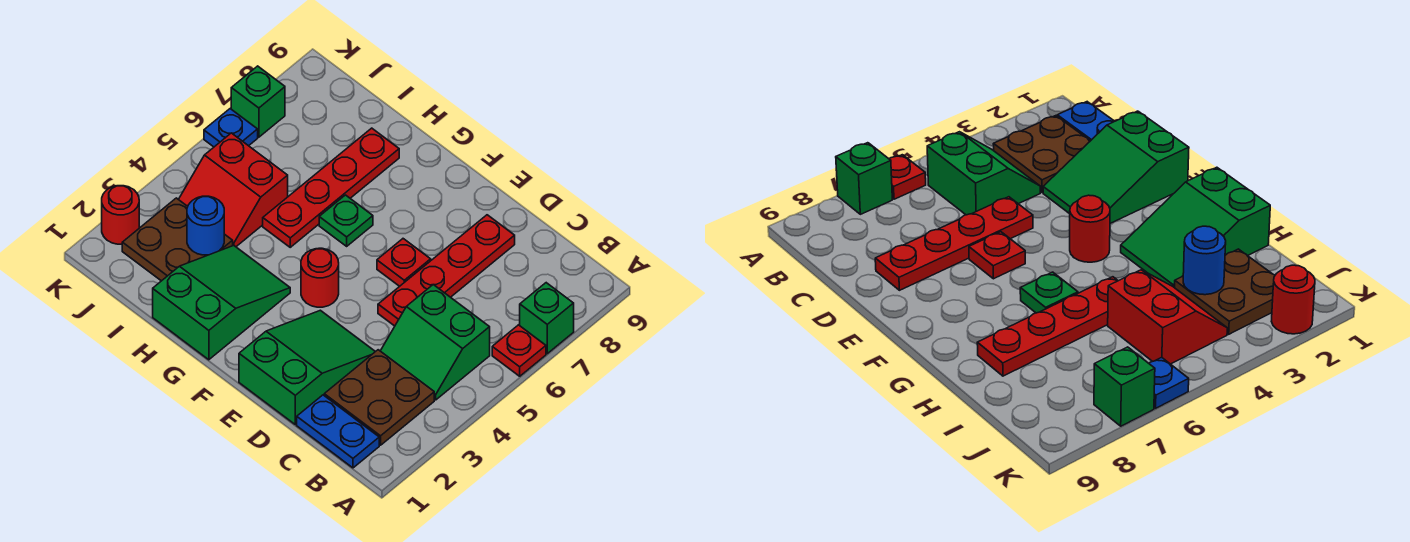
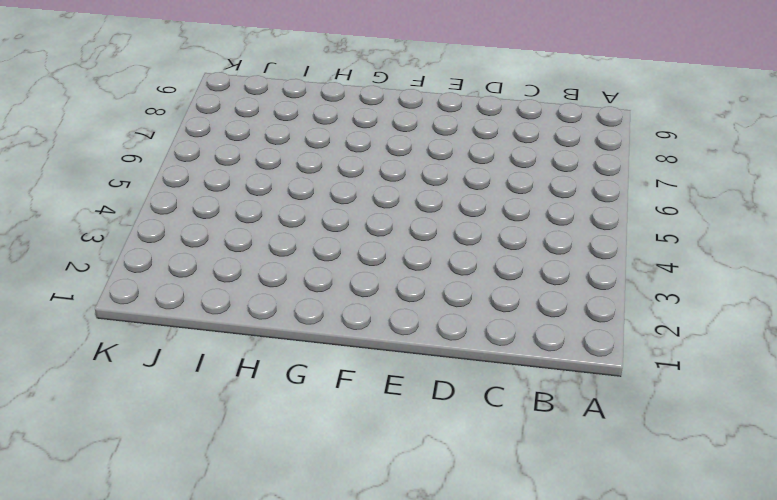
none -> red 1x1 plate [492,325,546,376]
none -> green 1x1 brick [520,283,574,354]
none -> blue 1x2 plate [297,395,379,468]

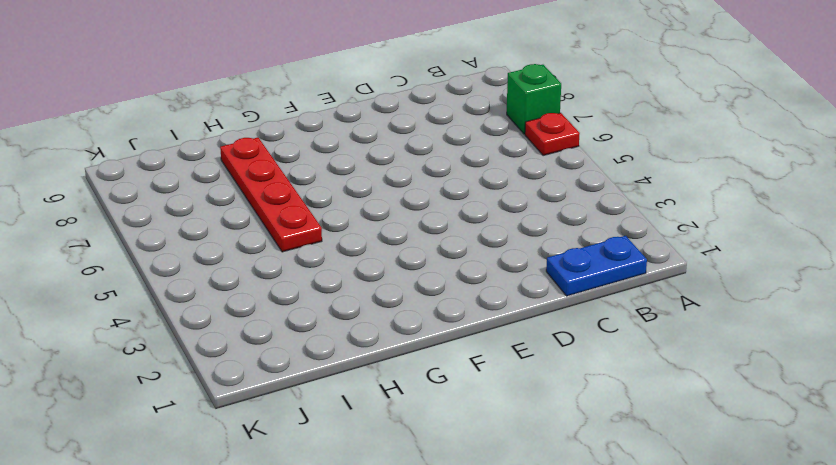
none -> brown 2x2 plate [324,350,434,445]
none -> green 2x2 slope [381,285,490,400]
none -> green 2x3 slope [239,310,375,424]

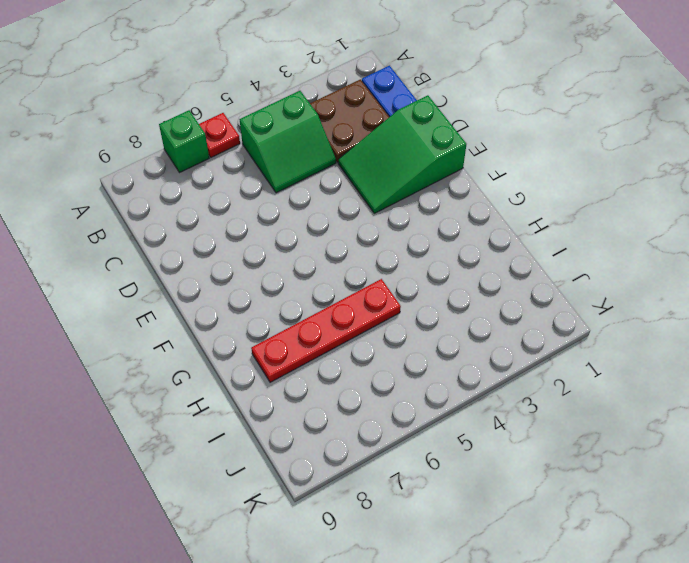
green 2x2 slope [240,91,336,193] -> green 2x2 slope turned to [381,285,490,400]
none -> red 1x4 plate [378,215,515,326]
none -> red 1x1 plate [377,239,431,286]
none -> red 1x1 round brick [301,248,339,307]

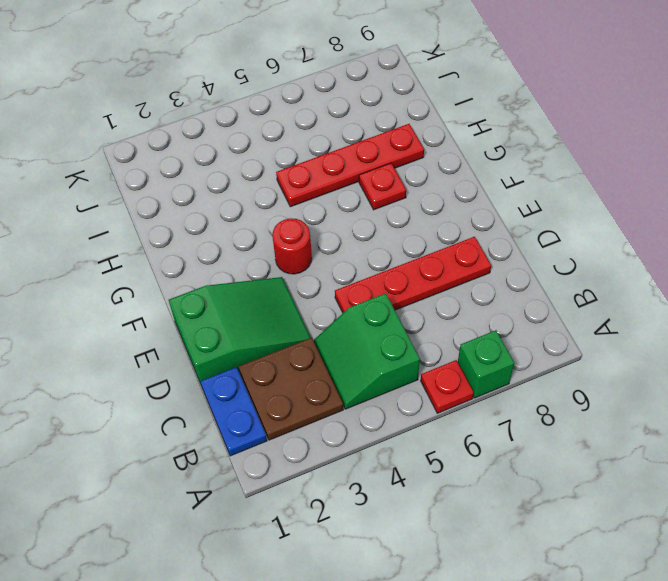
red 1x1 plate [359,163,406,210] -> red 1x1 plate moved to [377,239,431,286]
none -> green 2x3 slope [153,246,290,360]
none -> green 1x1 plate [319,195,373,246]
none -> brown 2x2 plate [122,198,233,281]

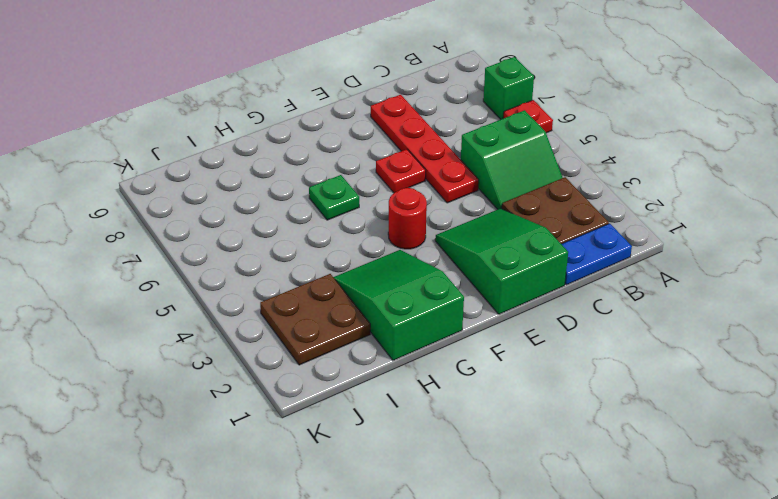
none -> red 1x4 plate [263,128,399,247]
none -> red 2x2 slope [178,133,288,247]
none -> red 1x1 round brick [102,186,139,244]

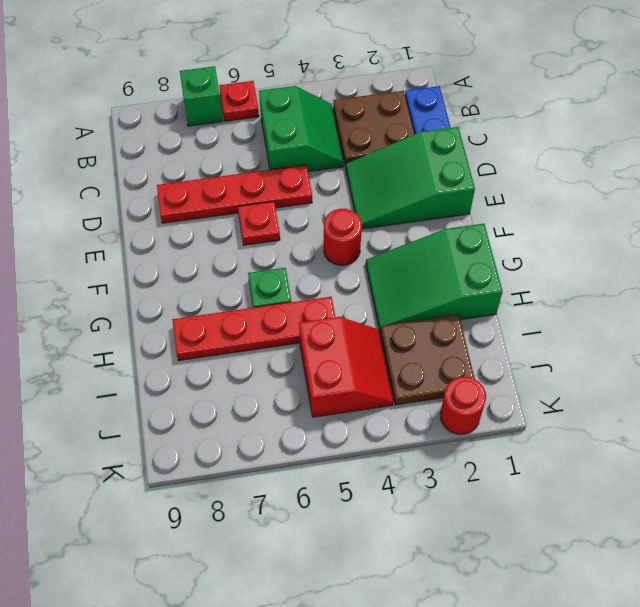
none -> blue 1x1 plate [204,109,258,147]
none -> green 1x1 brick [231,66,285,137]
none -> blue 1x1 round brick [187,196,224,255]

